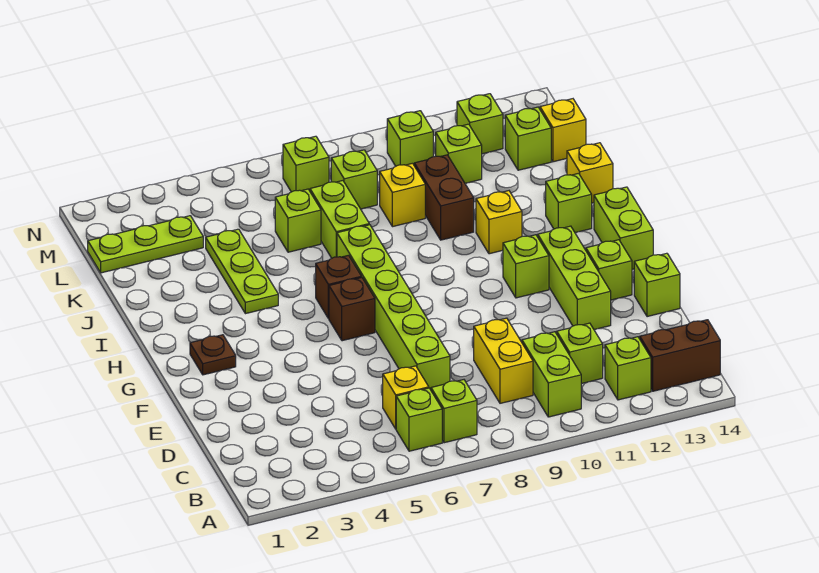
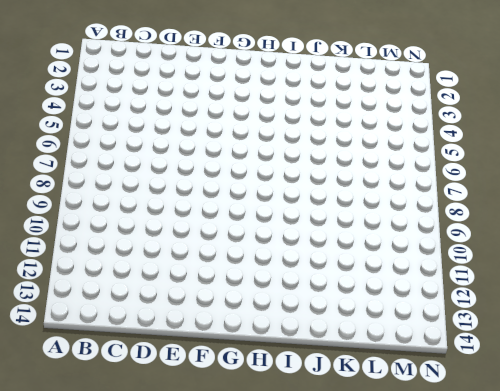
none -> lime 1x1 brick [396,388,442,451]
none -> lime 1x1 brick [431,380,477,443]
none -> lime 1x2 brick [522,332,581,417]
none -> lime 1x1 brick [605,337,651,400]

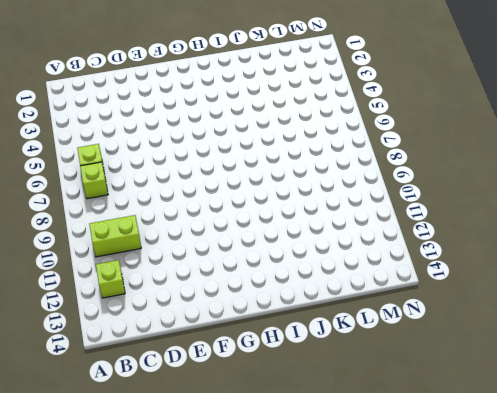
none -> brown 1x2 brick [640,320,720,391]
none -> yellow 1x1 brick [383,366,429,429]
none -> yellow 1x2 brick [474,318,533,403]
none -> lime 1x1 brick [557,323,603,384]

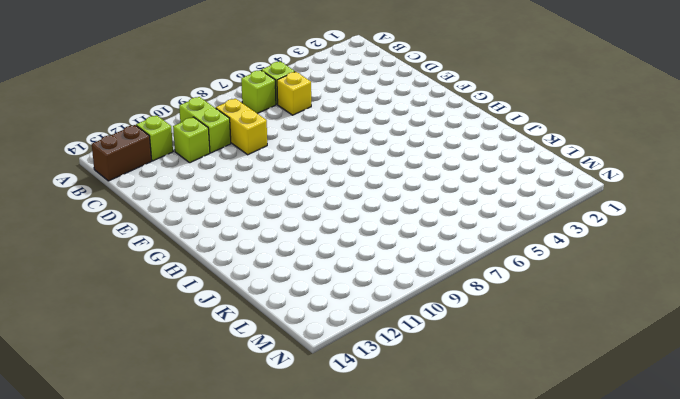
none -> lime 1x6 brick [337,225,450,390]
none -> lime 1x3 brick [538,226,611,330]
none -> lime 1x1 brick [634,253,680,317]
none -> lime 1x1 brick [586,240,632,300]

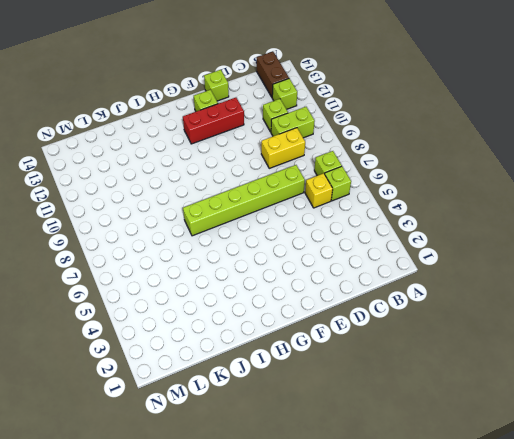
red 1x3 brick [183,98,244,144] -> lime 1x3 brick [538,226,611,330]
none -> brown 1x1 plate [190,335,236,375]
none -> brown 1x1 brick [329,277,375,341]
none -> lime 1x1 brick [503,235,549,298]
none -> lime 1x2 brick [594,187,653,269]

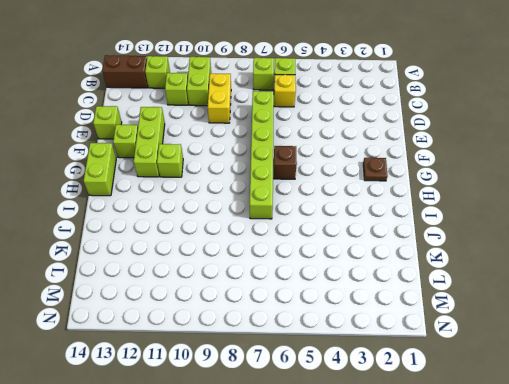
none -> brown 1x1 brick [316,255,361,319]
none -> lime 1x3 plate [206,229,278,314]
none -> yellow 1x1 brick [476,191,522,254]
none -> lime 1x1 brick [546,173,592,233]

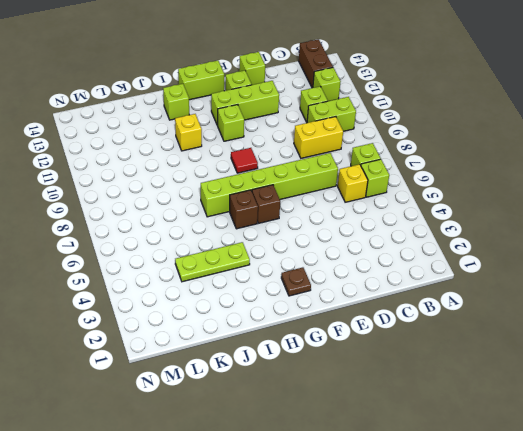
red 1x1 tile [231,148,258,173] -> none
none -> lime 1x2 brick [310,181,369,258]
none -> brown 1x2 brick [414,155,474,240]
none -> yellow 1x1 brick [567,143,613,203]
none -> lime 1x1 brick [275,189,321,252]

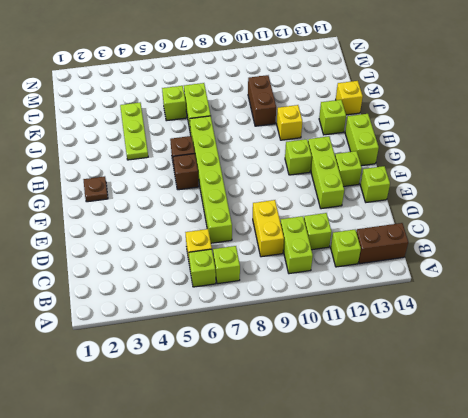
none -> yellow 1x1 brick [380,163,425,227]
none -> lime 1x3 plate [88,216,203,273]
none -> lime 1x1 brick [331,150,377,209]
none -> lime 1x1 brick [436,124,482,183]

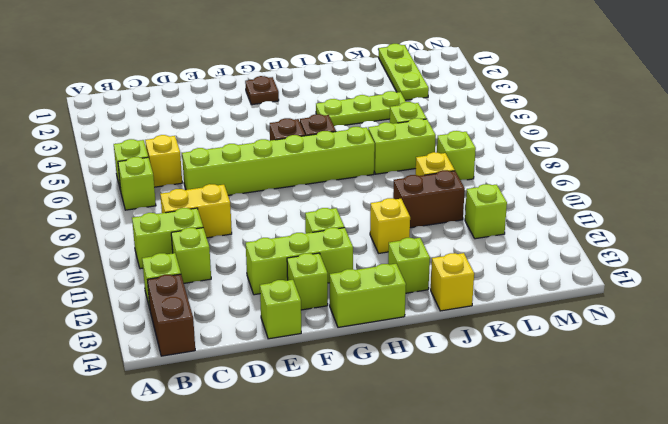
none -> lime 1x1 brick [505,107,551,170]
none -> yellow 1x1 brick [540,99,586,162]
none -> lime 1x1 brick [283,136,329,192]
none -> lime 1x1 brick [387,111,433,166]

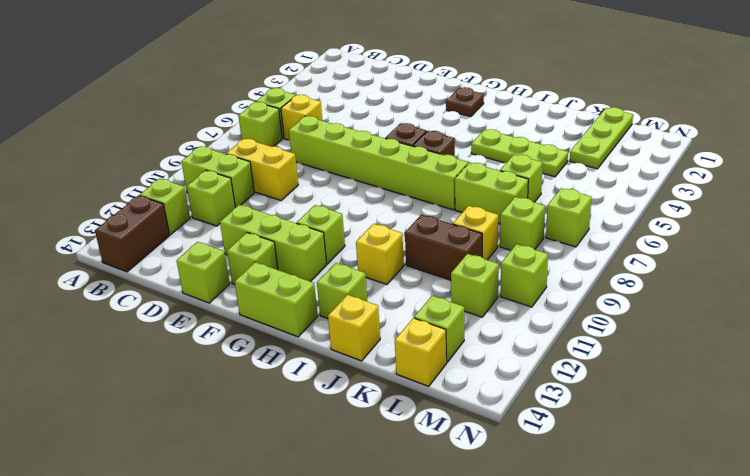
none -> lime 1x1 brick [457,94,503,154]

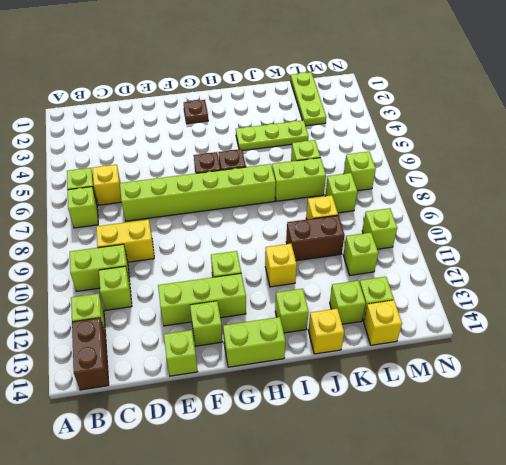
lime 1x1 brick [330,281,366,324] -> lime 1x1 brick moved to [457,94,503,154]

